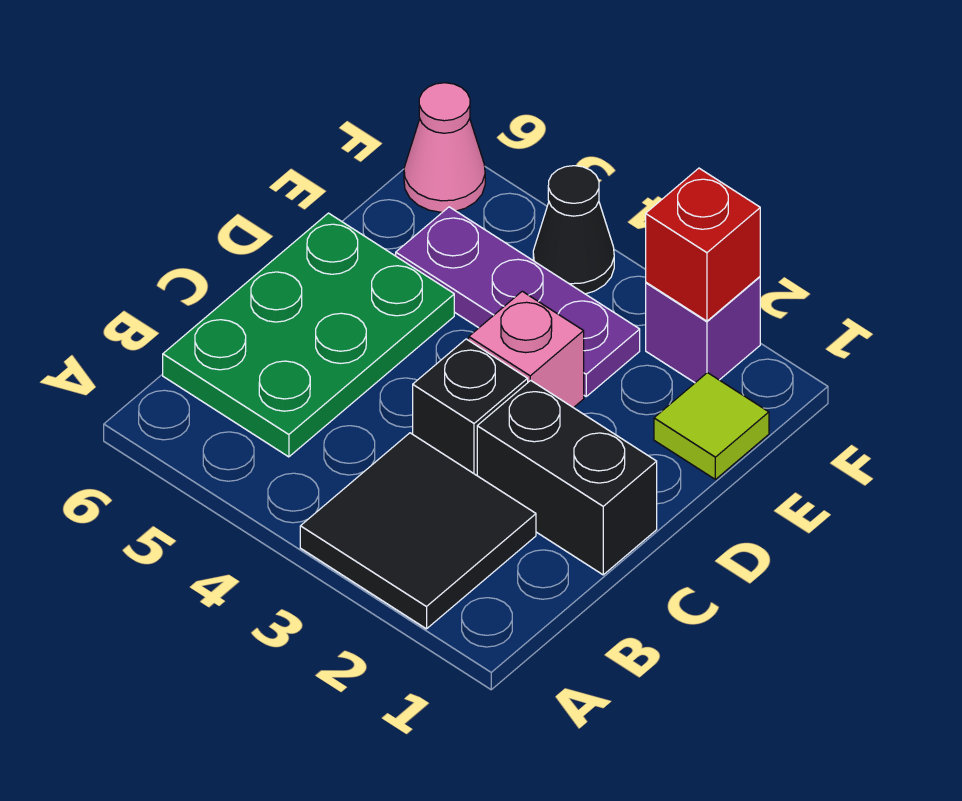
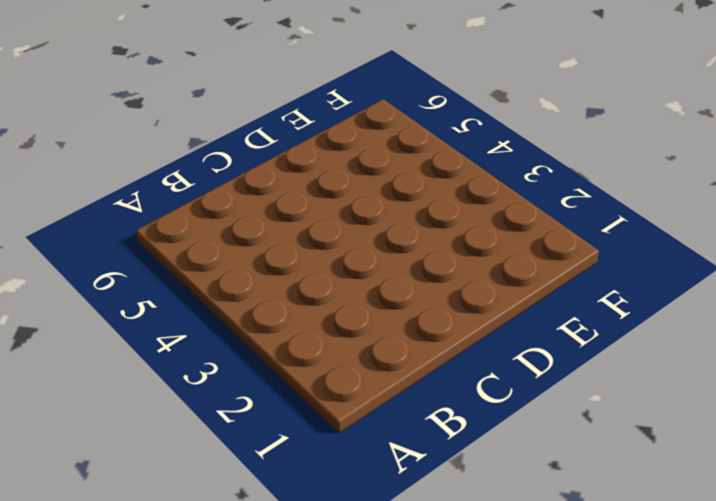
none -> black 2x2 tile [300,433,536,629]
none -> green 2x3 plate [163,213,454,457]

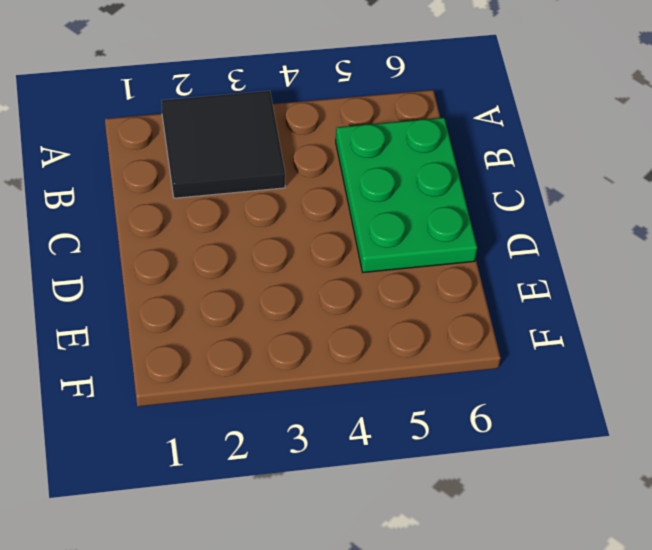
none -> black 1x2 brick [477,380,657,575]
none -> black 1x1 brick [413,339,528,475]

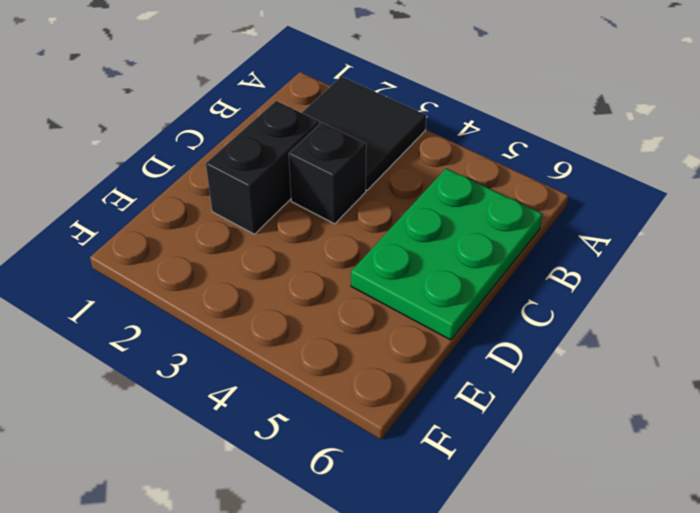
black 1x2 brick [206,101,319,234] -> black 1x2 brick turned to [477,380,657,575]
none -> pink 1x1 brick [469,291,584,408]
none -> lime 1x1 tile [654,373,769,479]

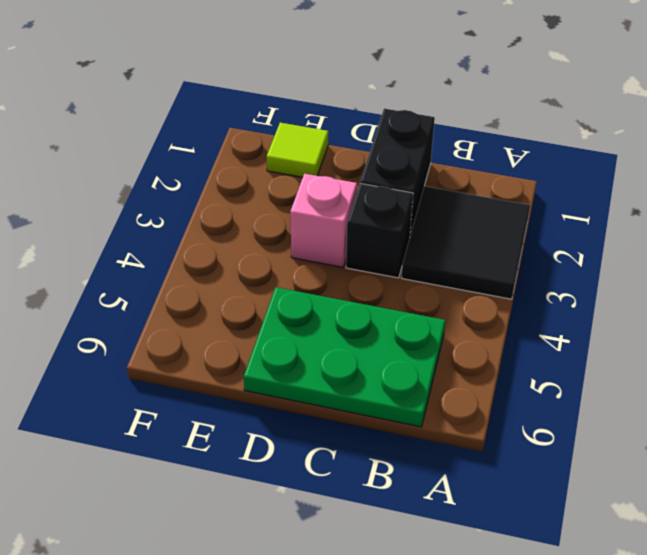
none -> purple 1x3 plate [396,207,640,396]
none -> purple 1x1 brick [646,277,760,383]

